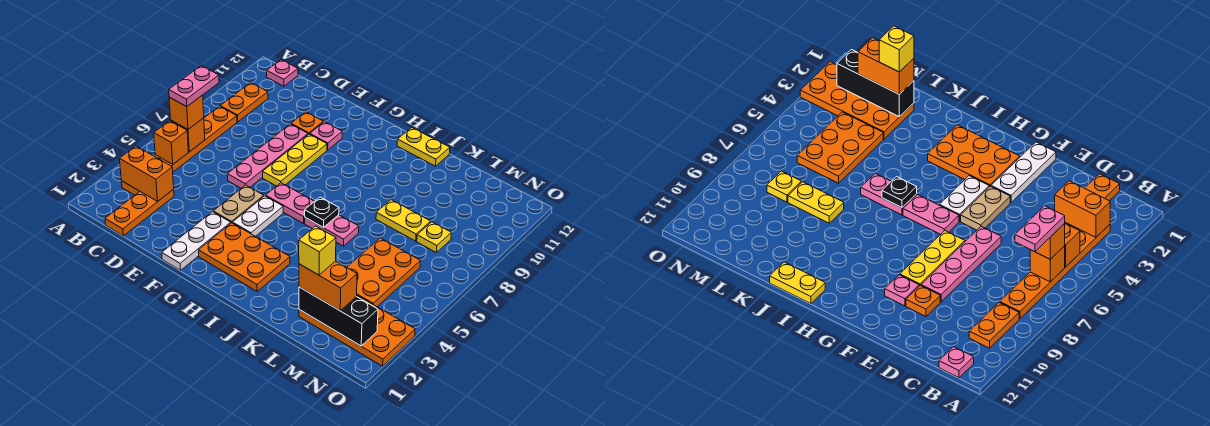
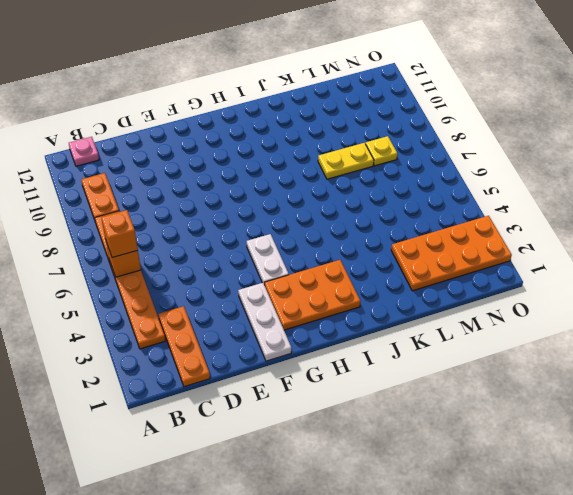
none -> pink 1x4 plate [227,124,308,188]
none -> orange 1x1 plate [291,112,323,134]
none -> tan 1x2 plate [213,185,264,223]

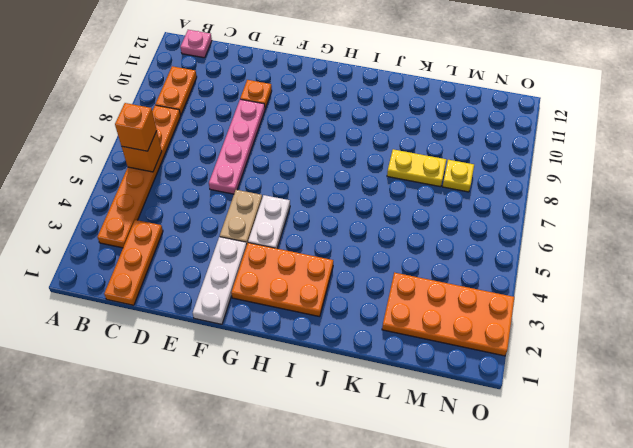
none -> yellow 1x3 plate [263,134,327,186]
none -> pink 1x1 plate [310,122,342,150]
none -> pink 1x2 plate [266,183,314,224]

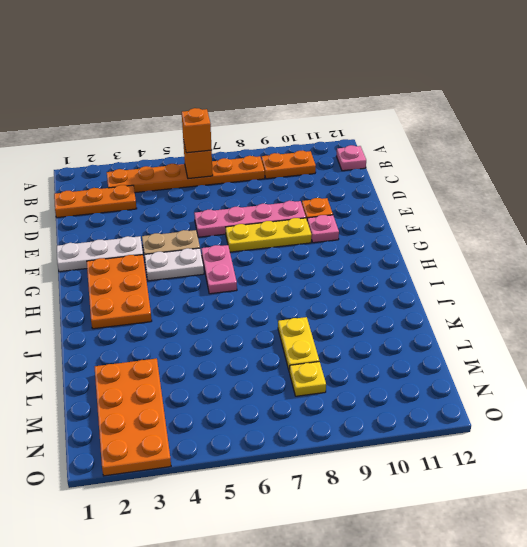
none -> pink 1x2 plate [305,215,359,246]
none -> yellow 1x2 plate [397,127,450,166]
none -> orange 2x3 plate [347,238,421,306]

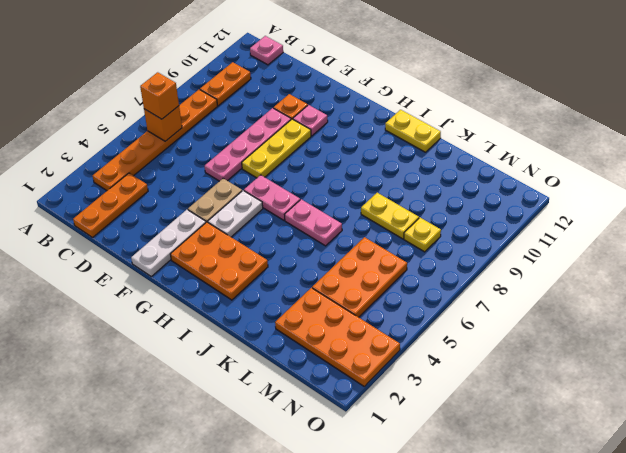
none -> orange 1x2 brick [120,146,174,201]
none -> orange 1x1 brick [154,121,188,164]
none -> black 1x1 plate [305,197,339,228]

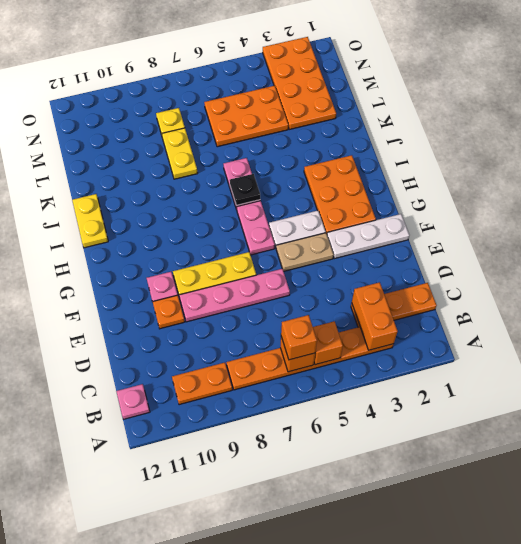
none -> black 1x3 brick [299,287,378,346]
none -> orange 1x2 brick [299,261,357,311]
none -> pink 1x2 plate [169,66,219,107]

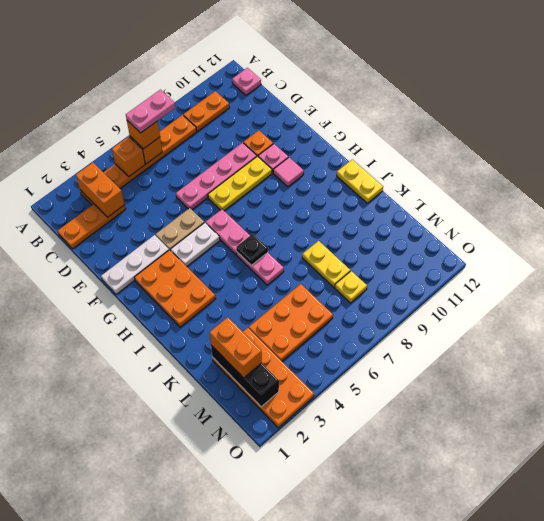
pink 1x1 tile [273,157,304,187] -> none
none -> yellow 1x1 brick [299,226,336,275]

